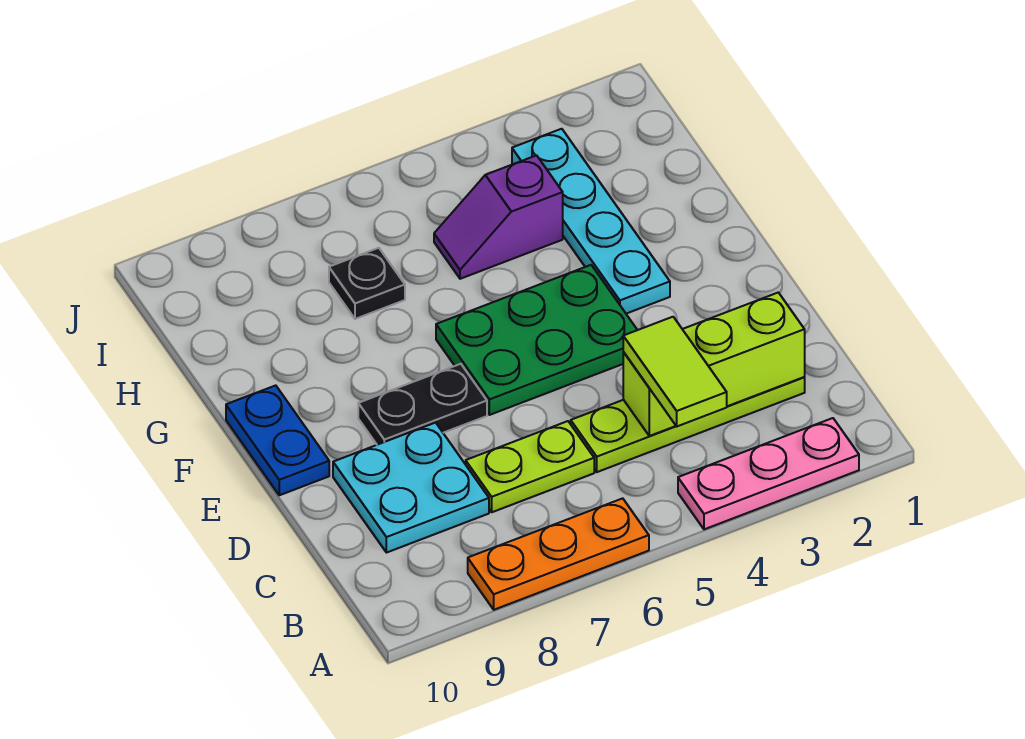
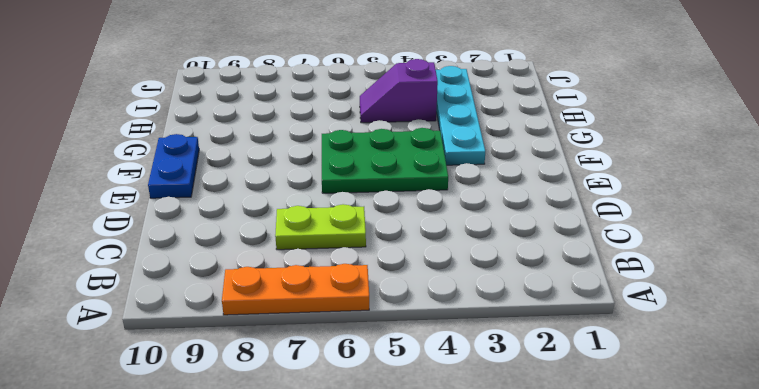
none -> pink 1x3 plate [678,418,859,529]
none -> lime 1x4 plate [571,377,805,472]
none -> cyan 2x2 plate [333,423,489,553]

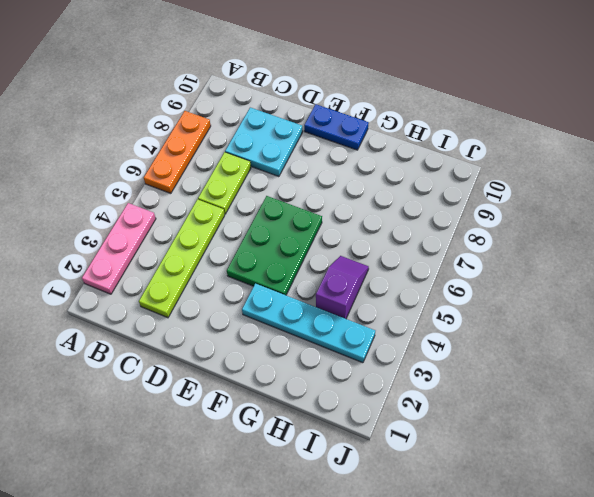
none -> black 1x2 plate [358,364,487,445]
none -> black 1x1 plate [329,248,405,319]
none -> lime 1x3 brick [623,293,805,436]

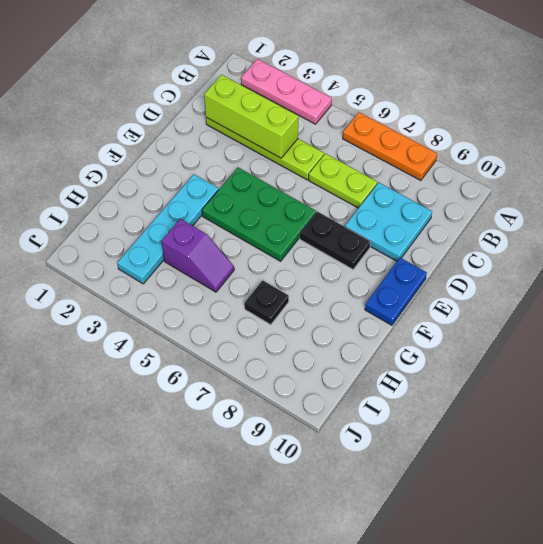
none -> lime 1x2 tile [623,317,727,426]

